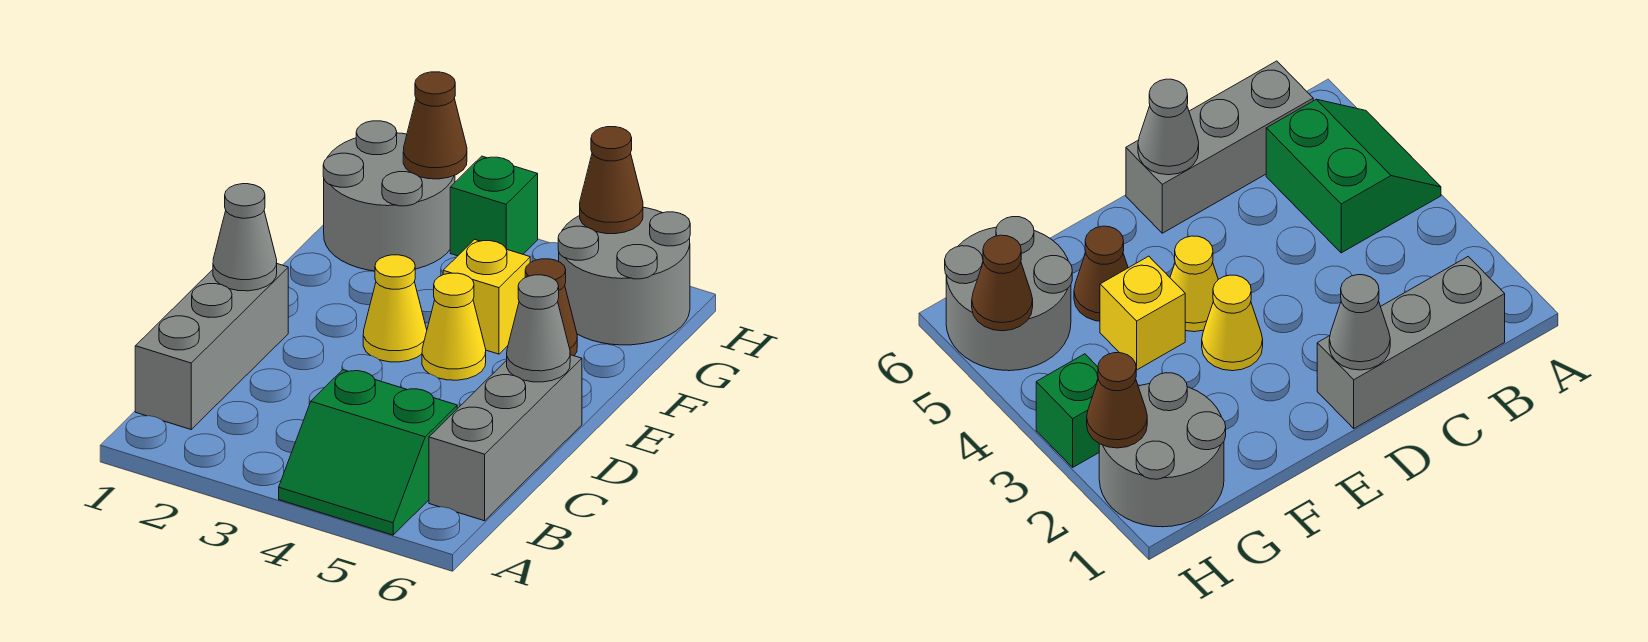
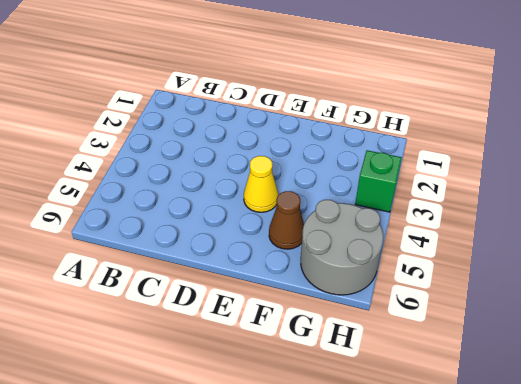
none -> green 2x2 slope [279,370,457,535]
none -> grey 1x3 brick [135,264,288,429]
none -> grey 1x3 brick [429,355,582,521]

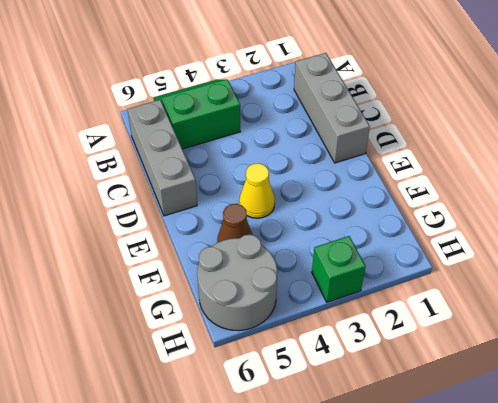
none -> yellow 1x1 cone [363,255,427,362]
none -> yellow 1x1 brick [443,239,530,354]
none -> grey 2x2 round brick [323,121,455,271]

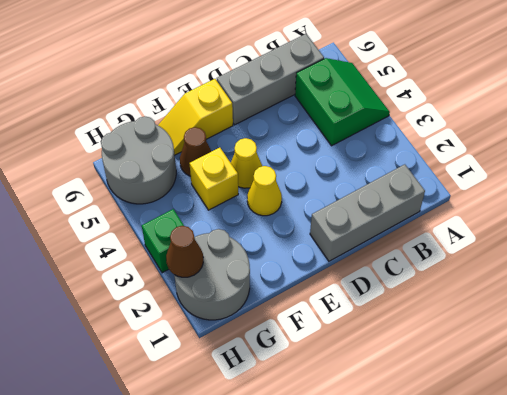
yellow 1x2 slope [158,79,233,155] -> none
none -> grey 1x1 cone [213,184,277,291]
none -> grey 1x1 cone [507,275,570,382]
none -> brown 1x1 cone [580,127,643,234]

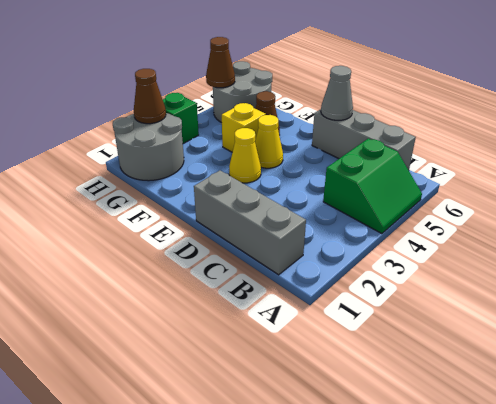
none -> grey 1x1 cone [213,184,277,291]

